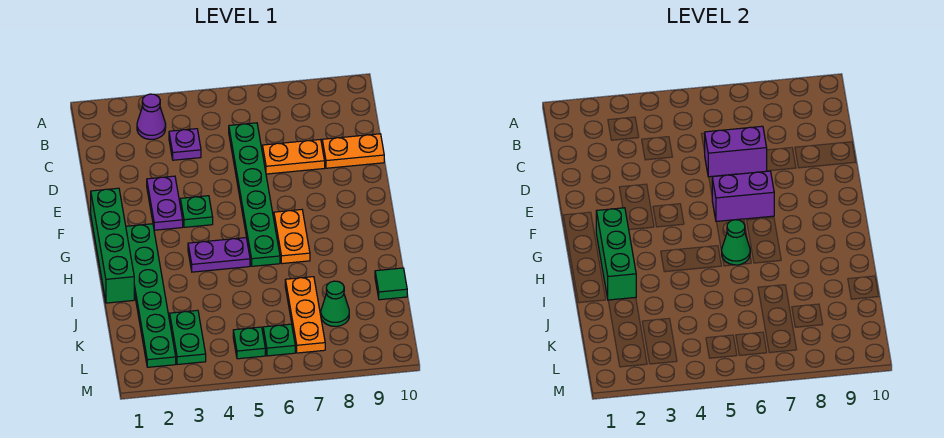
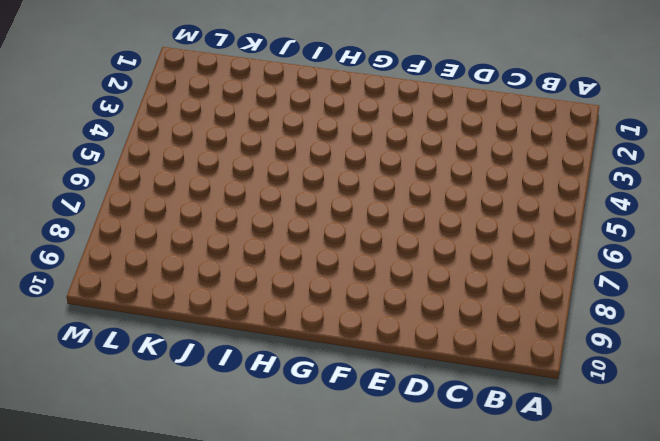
none -> purple 1x1 cone [137,94,166,139]
none -> purple 1x1 plate [169,129,201,160]
none -> green 1x6 plate [229,123,280,266]

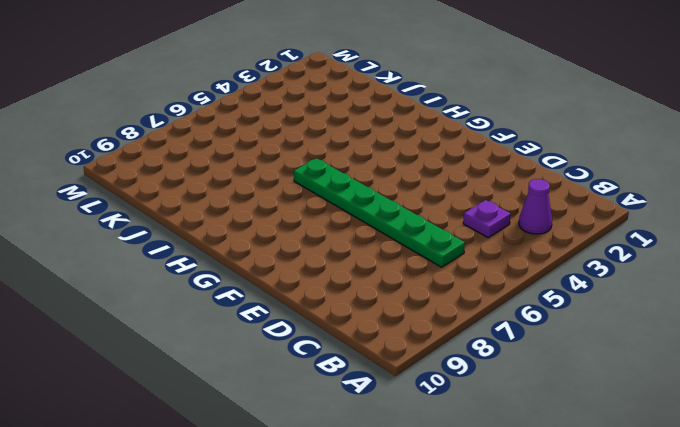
none -> orange 1x2 plate [262,139,325,174]
none -> orange 1x2 plate [322,134,384,168]
none -> purple 1x2 plate [147,176,183,230]

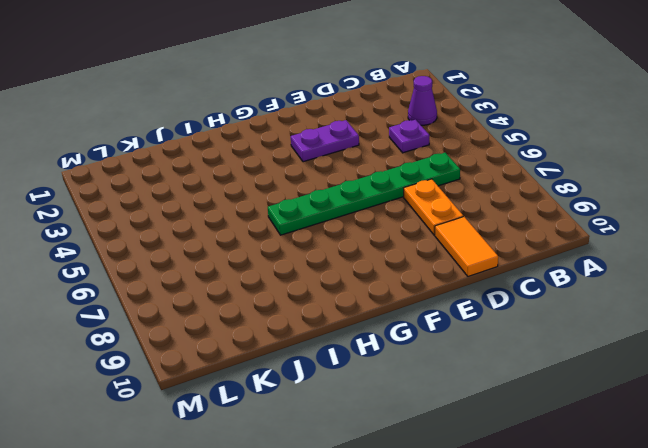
orange 1x2 tile [435,217,498,276] -> orange 1x2 plate [322,134,384,168]
none -> green 1x4 brick [91,188,134,303]
none -> green 1x1 plate [180,196,213,227]
none -> green 1x6 plate [126,224,176,367]

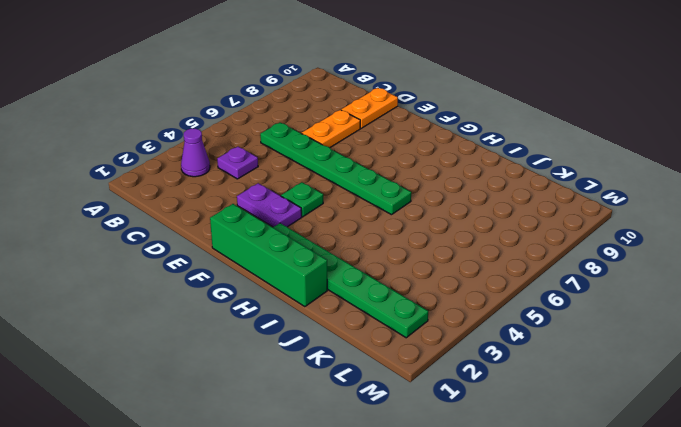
none -> orange 1x2 plate [274,210,310,264]
none -> purple 1x2 plate [188,238,250,272]
none -> orange 1x3 plate [285,277,325,353]

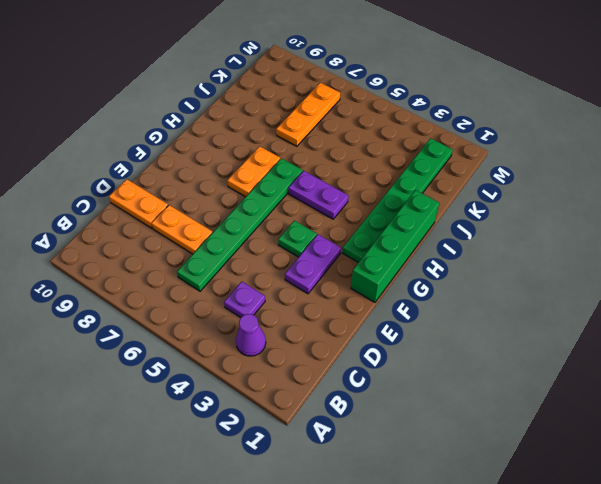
none -> green 1x1 tile [375,268,407,300]
none -> green 1x2 plate [170,310,206,365]
none -> green 1x1 cone [321,281,349,326]

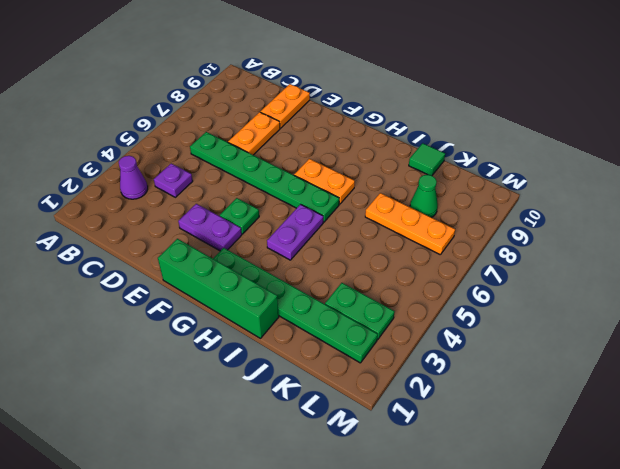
none -> green 1x1 plate [233,327,265,359]
none -> green 1x1 plate [263,324,295,356]
none -> purple 1x2 brick [705,126,767,177]

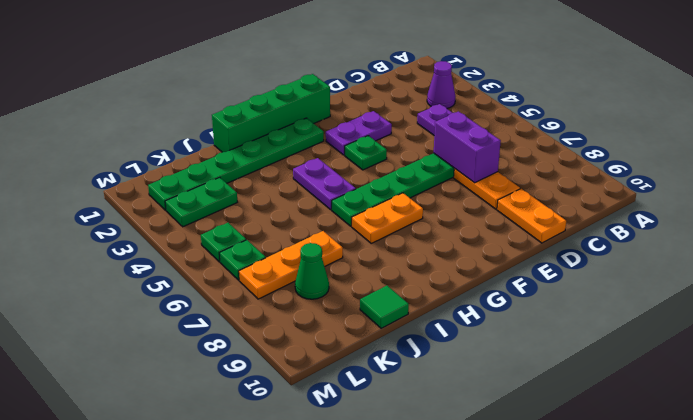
none -> purple 1x2 brick [712,171,774,221]
none -> green 1x3 brick [596,208,636,300]
none -> green 1x1 cone [722,220,750,265]

